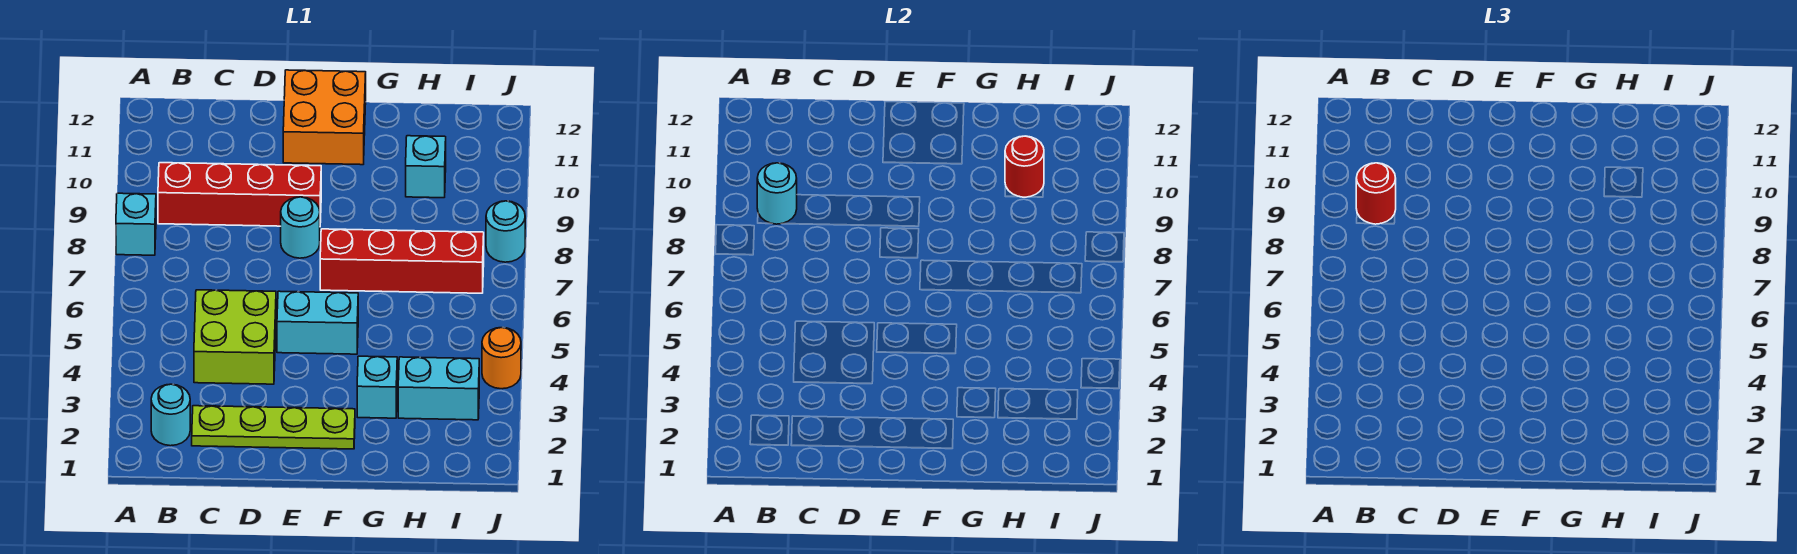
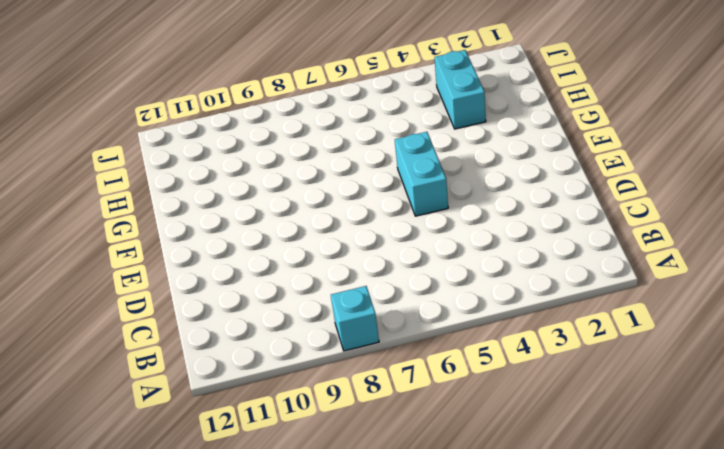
none -> cyan 1x1 round brick [151,384,190,446]
none -> red 1x4 brick [158,163,321,226]
none -> lime 1x4 plate [192,406,355,449]

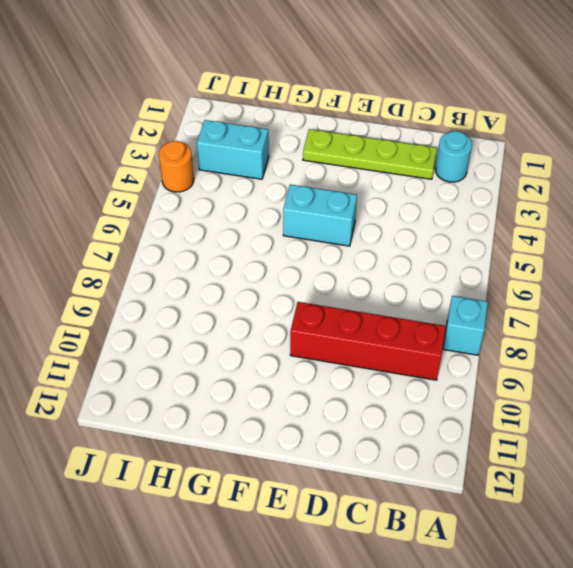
none -> lime 2x2 brick [194,290,276,384]
none -> cyan 1x1 round brick [281,197,320,258]
none -> orange 2x2 brick [283,70,366,165]

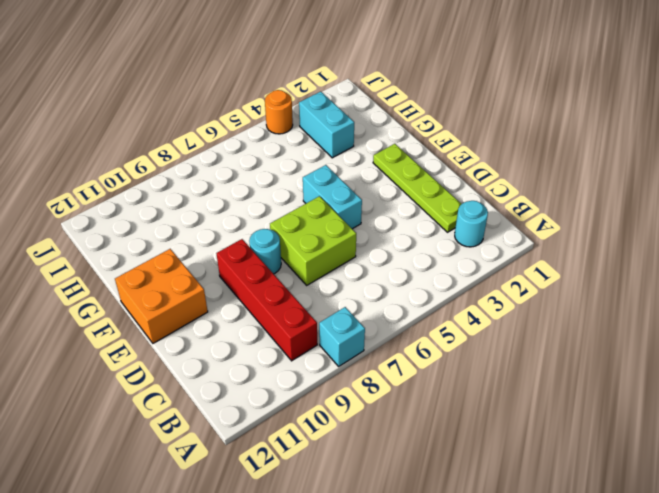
lime 2x2 brick [270,196,356,285] -> lime 2x2 brick moved to [194,290,276,384]
none -> red 1x4 brick [320,229,484,293]
none -> cyan 1x1 brick [357,356,397,418]
none -> cyan 1x1 brick [406,136,446,198]

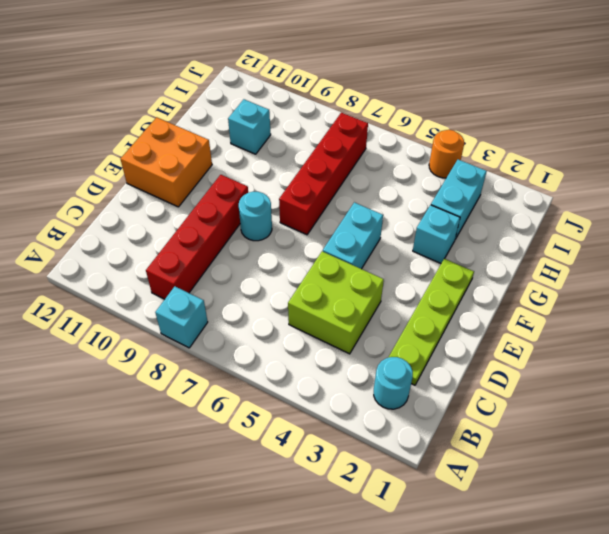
none -> cyan 1x1 round brick [486,201,525,262]
none -> cyan 1x1 round brick [757,163,797,224]
none -> red 1x1 round brick [1005,136,1044,197]

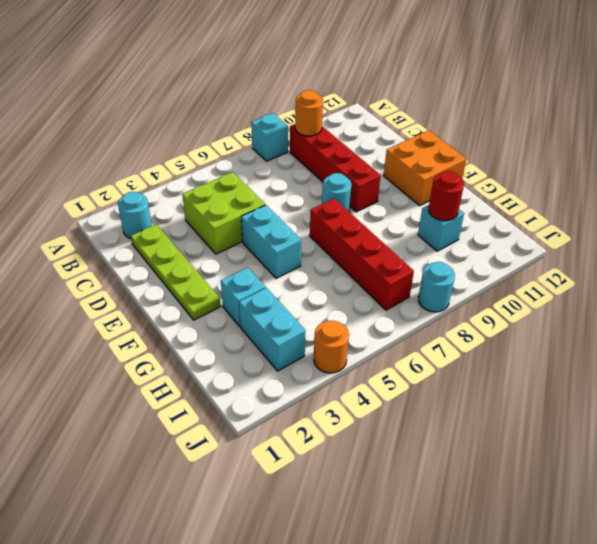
orange 1x1 round brick [295,90,323,136] -> cyan 1x1 round brick [757,163,797,224]
none -> red 1x1 round brick [1356,163,1396,224]

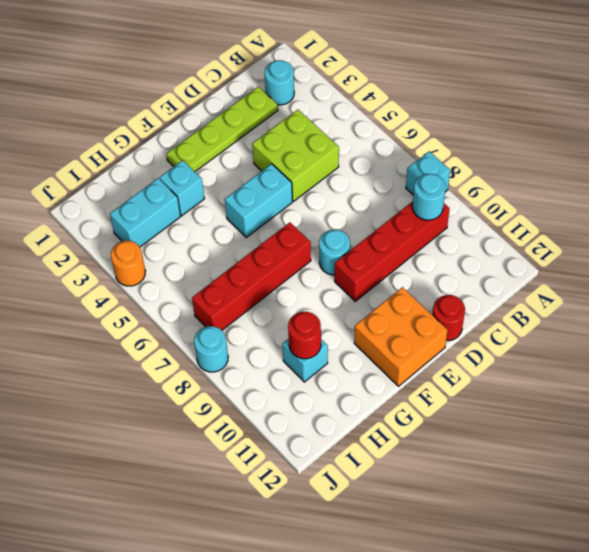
red 1x1 round brick [432,295,465,341] -> red 1x1 round brick moved to [1356,163,1396,224]

